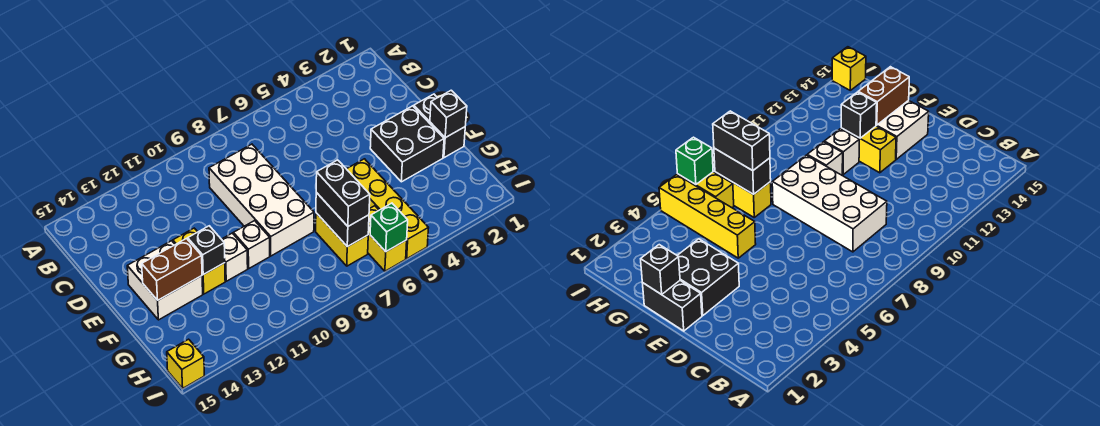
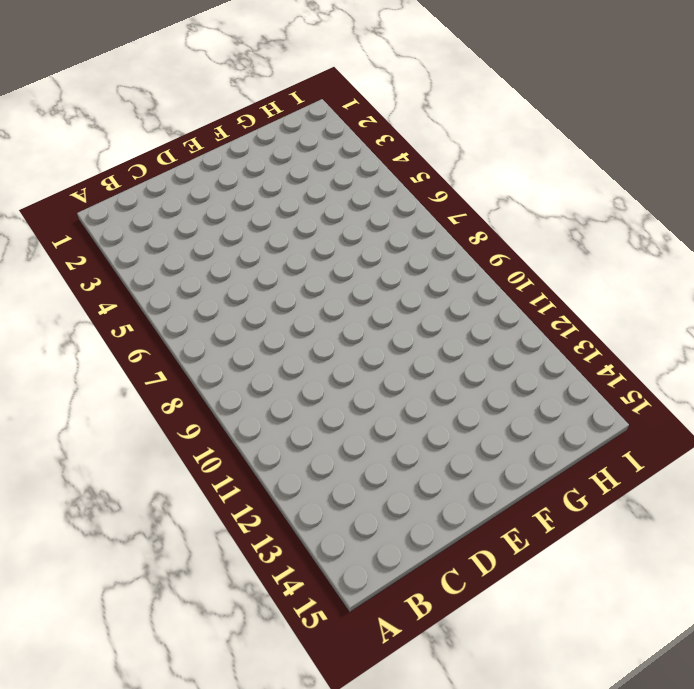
none -> white 2x4 brick [209,144,314,256]
none -> black 1x2 brick [414,94,465,158]
none -> black 2x2 brick [370,106,444,182]

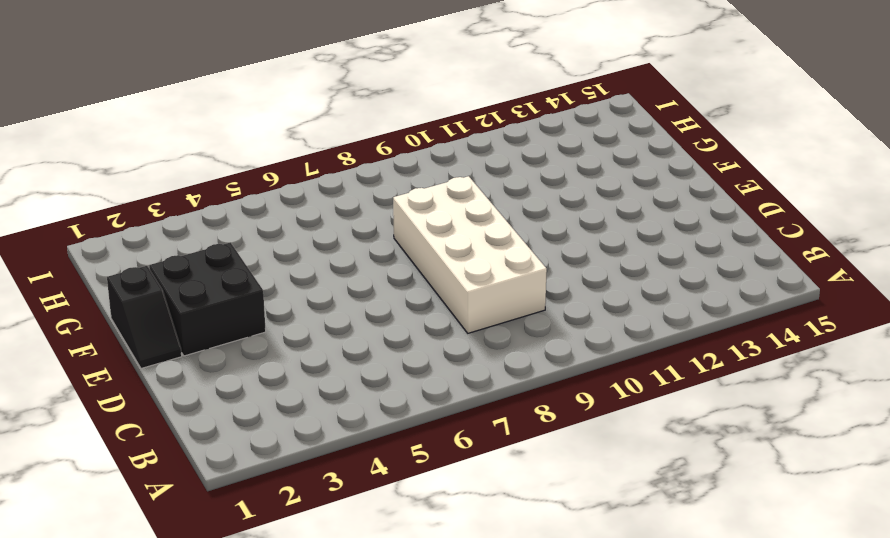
black 1x2 slope [107,266,182,369] -> black 1x2 brick [414,94,465,158]
none -> yellow 1x2 brick [173,228,225,294]
none -> white 2x2 brick [127,241,203,320]
none -> yellow 1x4 brick [347,159,428,259]

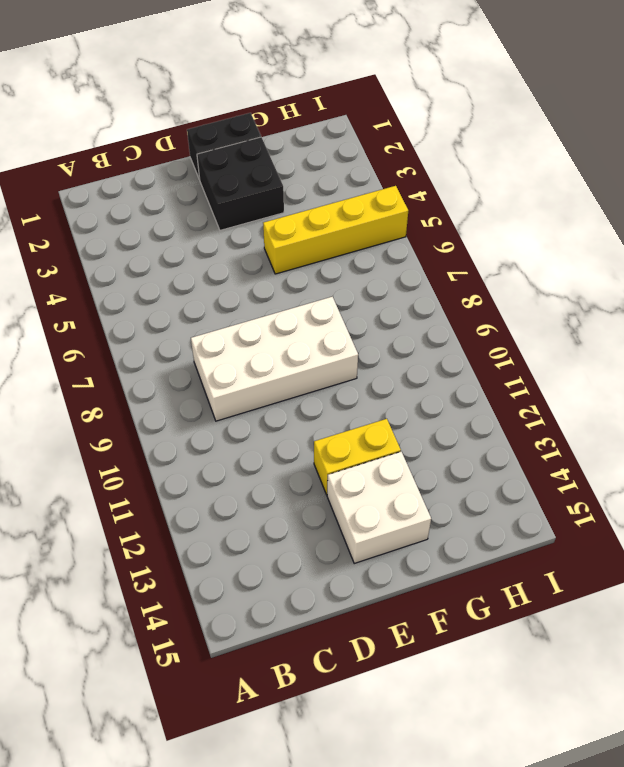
none -> white 1x1 brick [233,221,270,268]
none -> white 1x1 brick [222,233,248,281]
none -> yellow 1x2 brick [316,213,368,266]

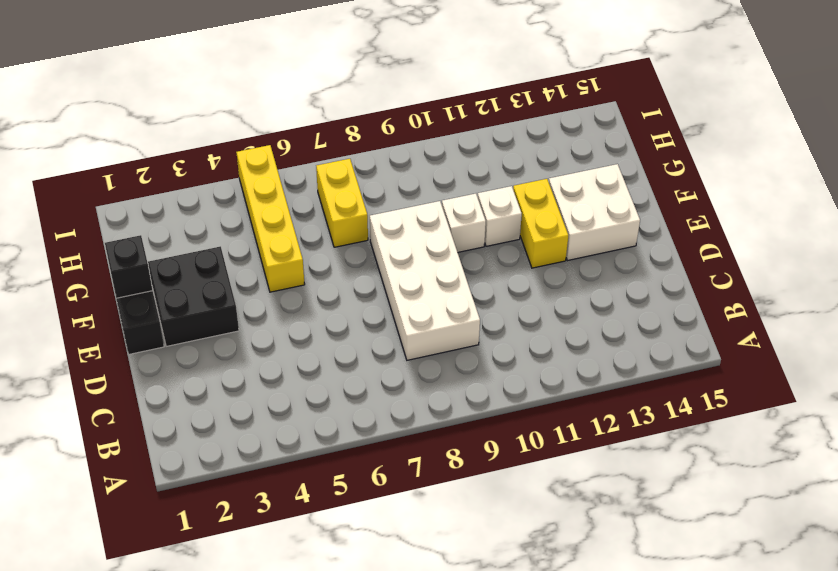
none -> yellow 1x2 brick [368,206,407,271]
none -> yellow 1x1 brick [167,339,204,388]
none -> black 1x1 brick [188,226,225,275]

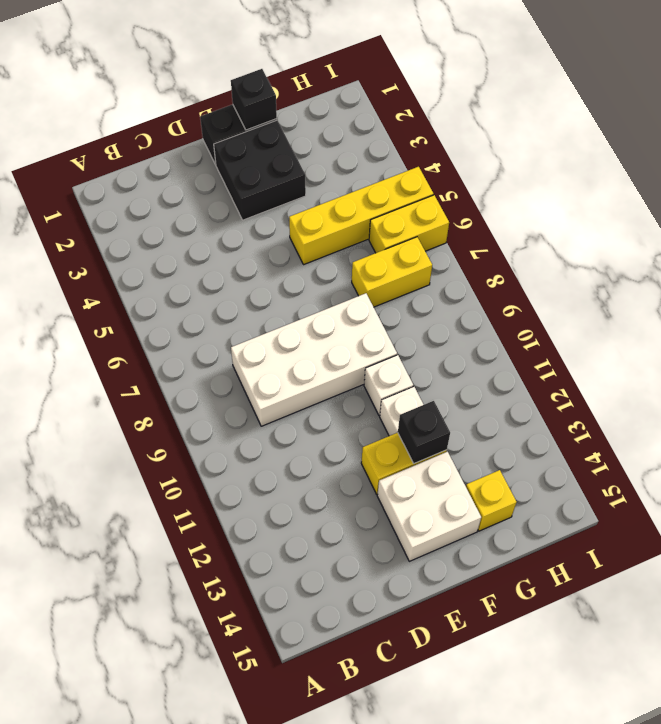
yellow 1x1 brick [466,470,517,531] -> yellow 1x1 brick moved to [167,339,204,388]
none -> brown 1x2 brick [142,239,202,300]
none -> black 1x2 brick [316,193,369,247]
none -> green 1x1 brick [370,203,408,252]

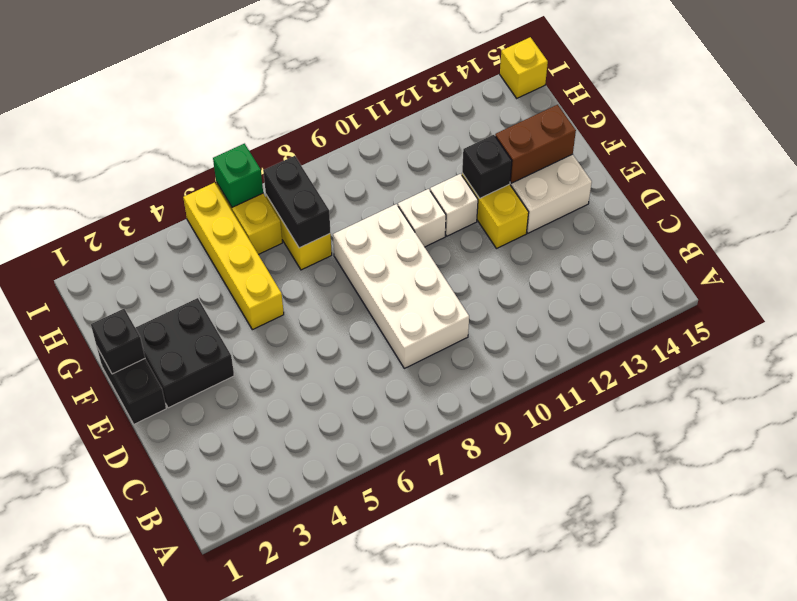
none -> black 1x2 brick [316,160,370,226]

